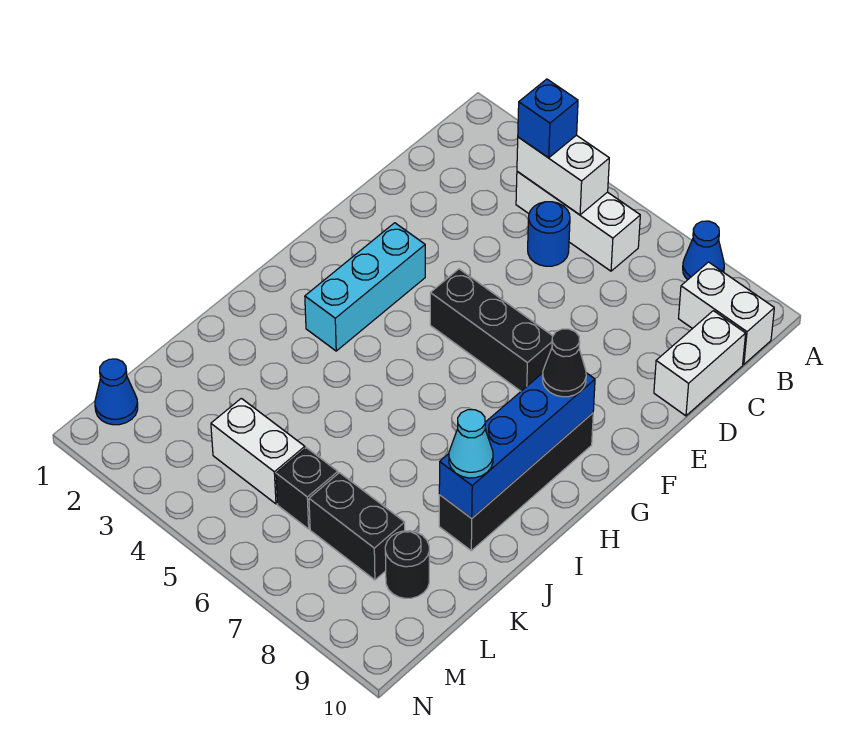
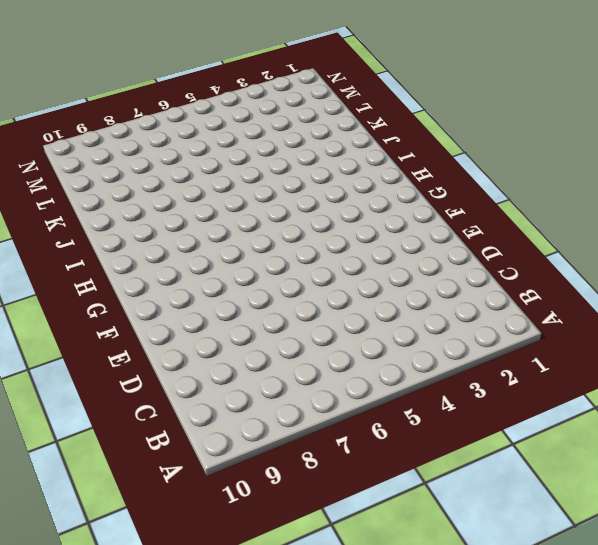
none -> blue 1x1 cone [683,221,724,280]
none -> white 1x3 brick [516,172,640,271]
none -> white 1x2 brick [679,262,774,364]

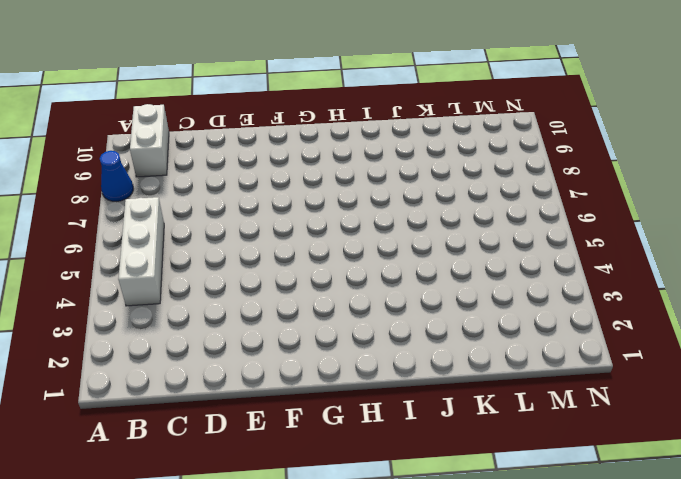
none -> blue 1x1 round brick [528,202,570,266]
none -> white 1x2 brick [654,311,746,416]
none -> cyan 1x3 brick [305,223,425,351]

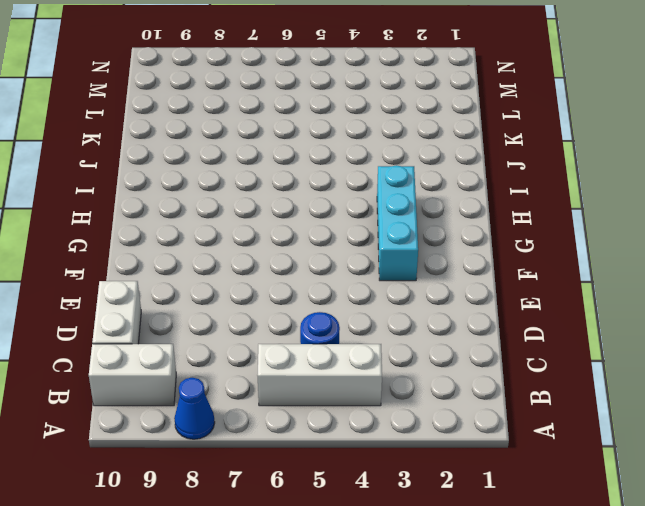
none -> black 1x3 brick [430,269,553,391]
none -> black 1x4 brick [439,413,593,551]
none -> white 1x2 brick [211,398,305,504]

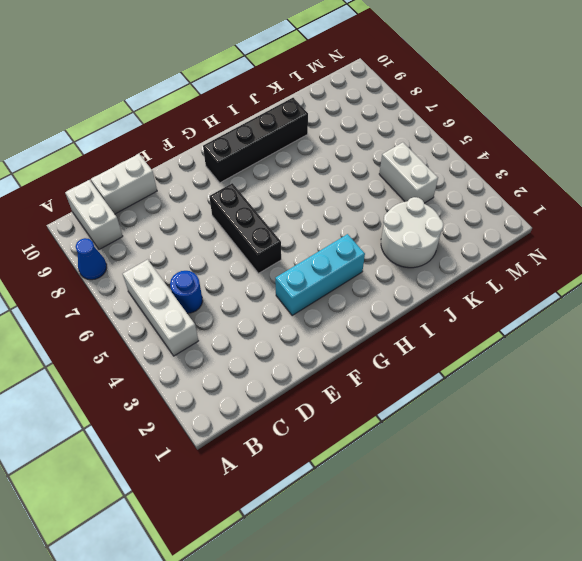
white 2x2 round brick [381,197,443,268] -> none
none -> black 1x1 brick [276,448,338,529]
none -> black 1x2 brick [309,473,405,580]
none -> black 1x1 round brick [385,531,429,598]

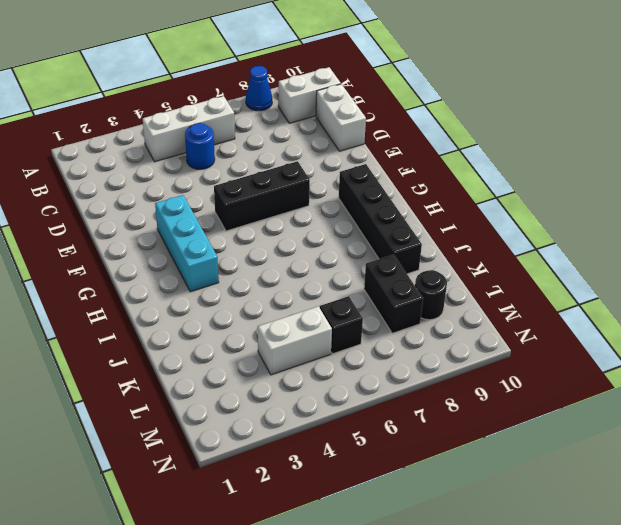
black 1x2 brick [364,255,423,333] -> black 1x2 brick turned to [309,473,405,580]
none -> blue 1x1 cone [95,359,138,425]
none -> white 1x2 brick [517,135,609,215]
none -> blue 1x4 brick [439,373,595,518]

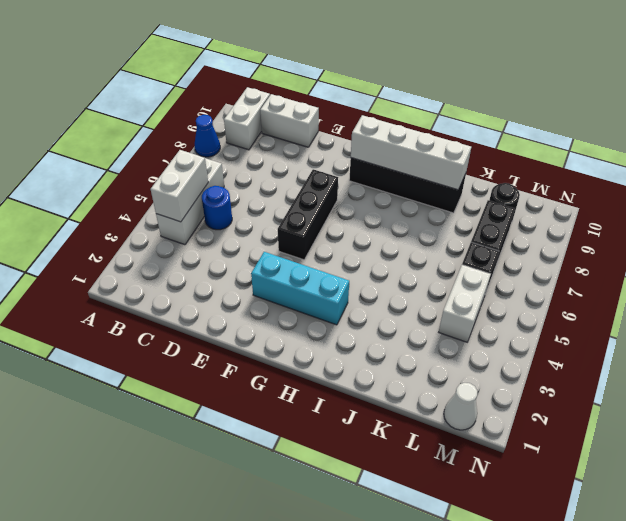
white 1x4 brick [351,115,471,190] -> blue 1x4 brick [439,373,595,518]
white 1x1 cone [444,383,477,430] -> blue 1x1 cone [95,359,138,425]
none -> blue 1x1 brick [518,79,578,158]
none -> black 1x1 cone [543,329,586,397]
none -> cyan 1x1 cone [449,410,493,478]

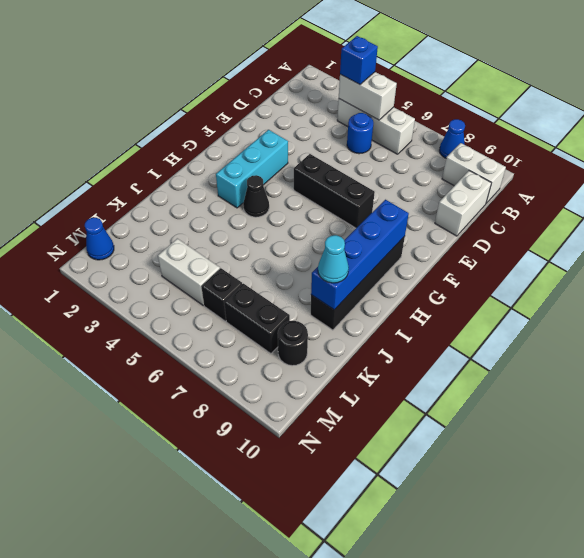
black 1x1 cone [243,175,269,217] -> black 1x1 cone moved to [543,329,586,397]

